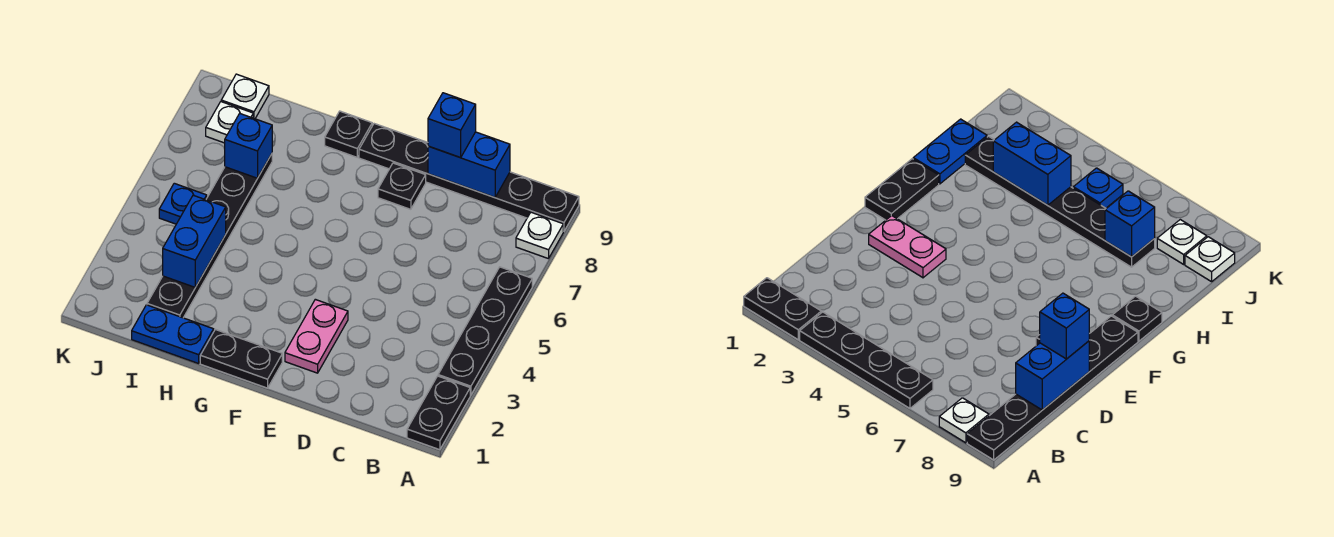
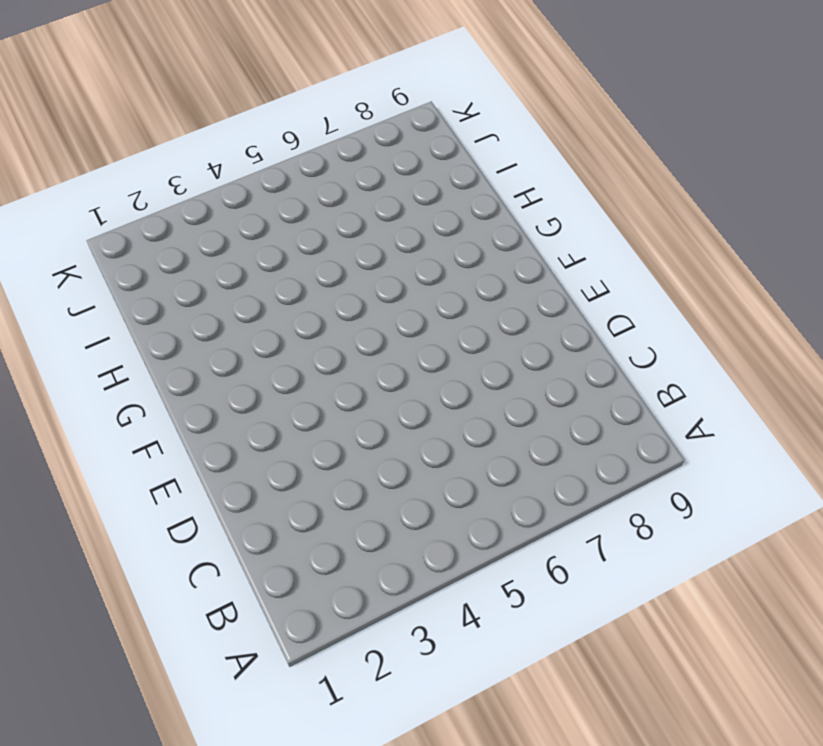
none -> black 1x2 plate [407,376,470,450]
none -> black 1x4 plate [438,267,532,395]
none -> white 1x1 plate [516,212,563,259]

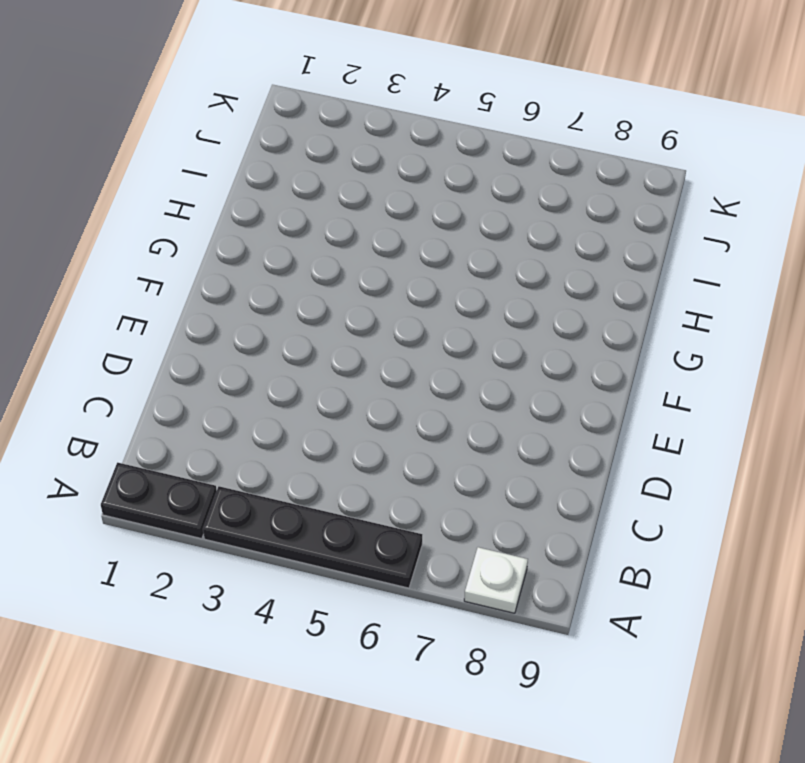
none -> black 1x6 plate [359,124,579,231]
none -> pink 1x2 plate [285,299,348,373]
none -> black 1x1 plate [378,163,426,209]

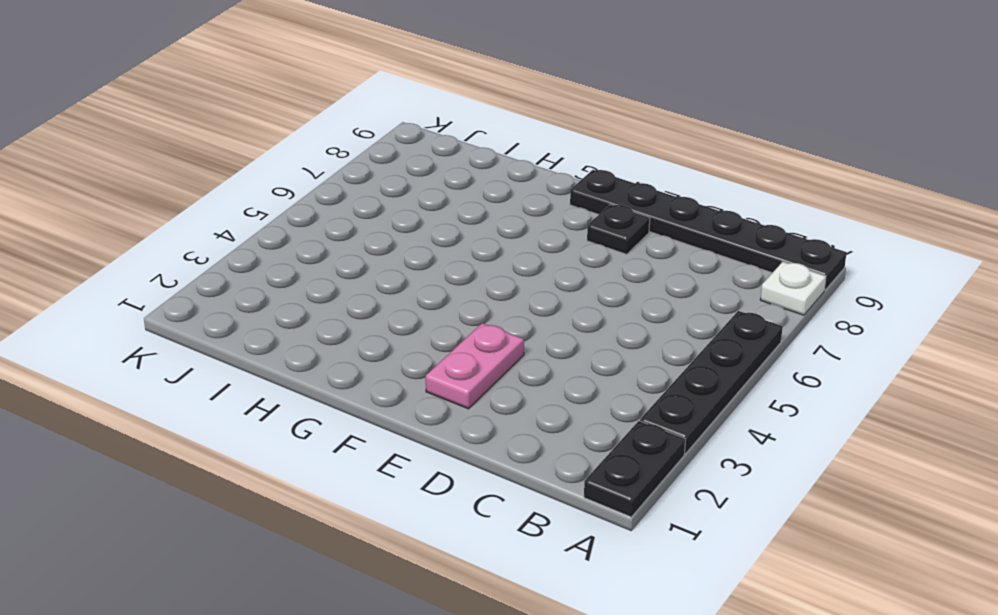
none -> black 1x2 plate [200,329,282,388]
none -> black 1x1 plate [325,111,372,157]
none -> blue 1x2 plate [132,305,214,363]

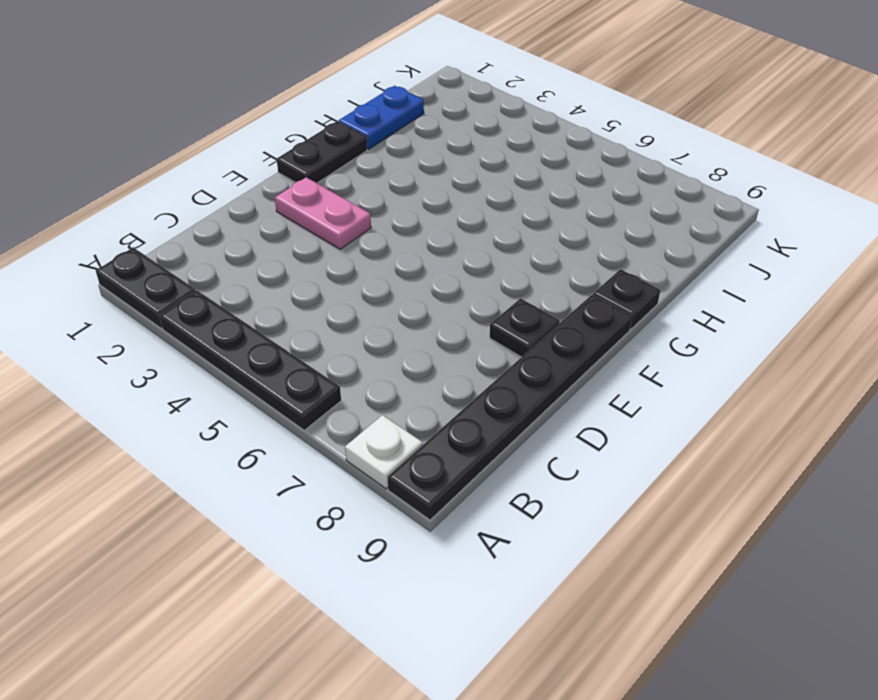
none -> black 1x6 plate [147,154,272,318]
none -> blue 1x1 plate [159,183,207,224]
none -> white 1x1 plate [206,102,253,143]

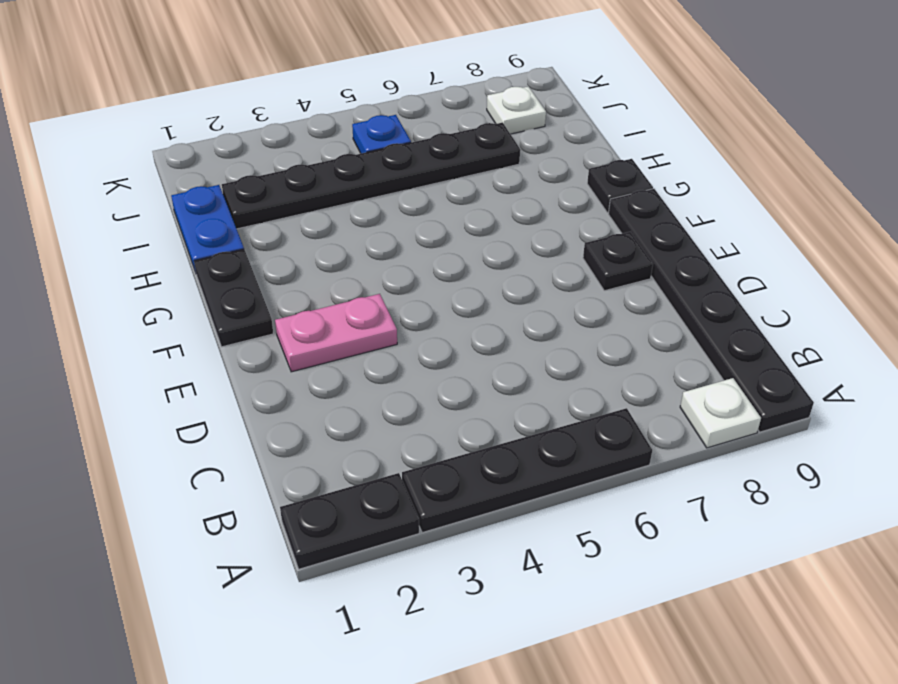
none -> white 1x1 plate [221,74,269,119]
none -> blue 1x2 brick [428,132,510,197]
none -> blue 1x2 brick [163,195,226,287]

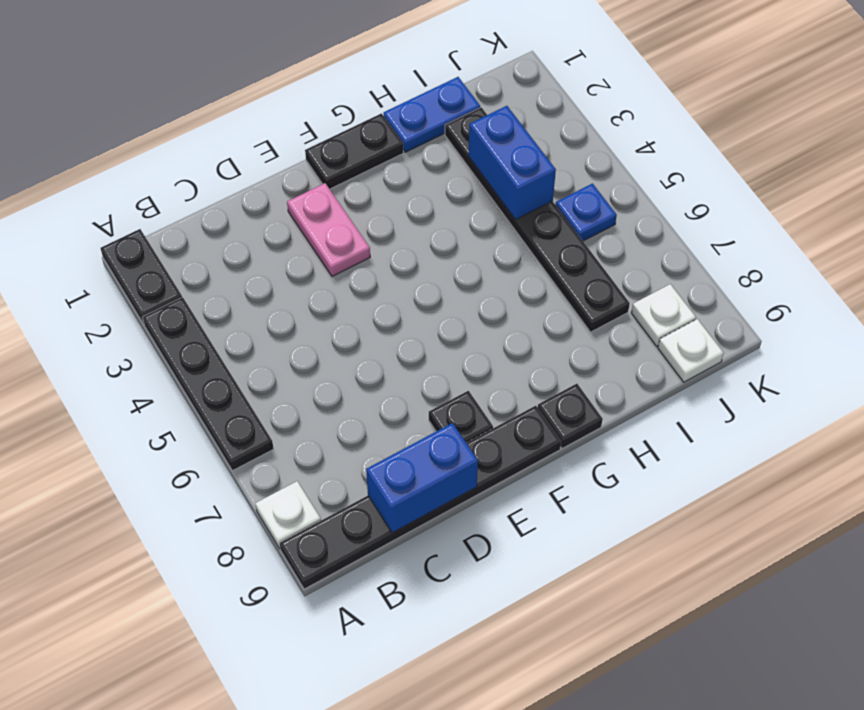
none -> blue 1x1 brick [225,114,272,178]
none -> blue 1x1 brick [428,93,476,158]

